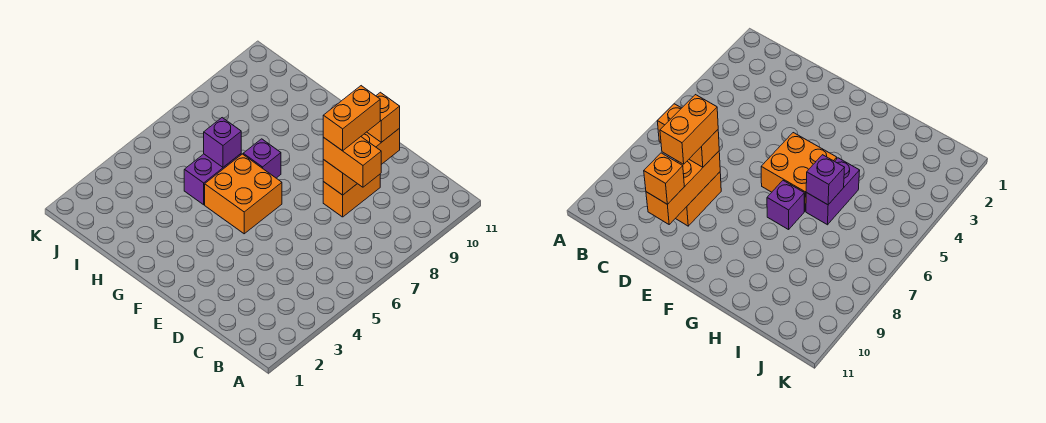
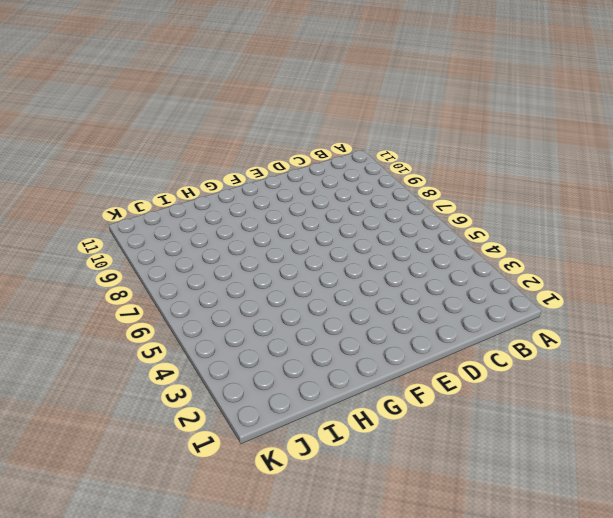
none -> orange 1x2 brick [323,174,380,217]
none -> orange 2x2 brick [205,154,282,234]

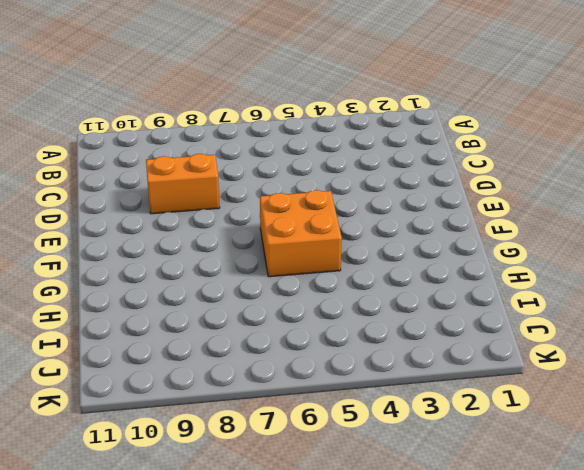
none -> purple 1x1 brick [243,139,281,178]
none -> purple 1x2 brick [184,154,241,205]

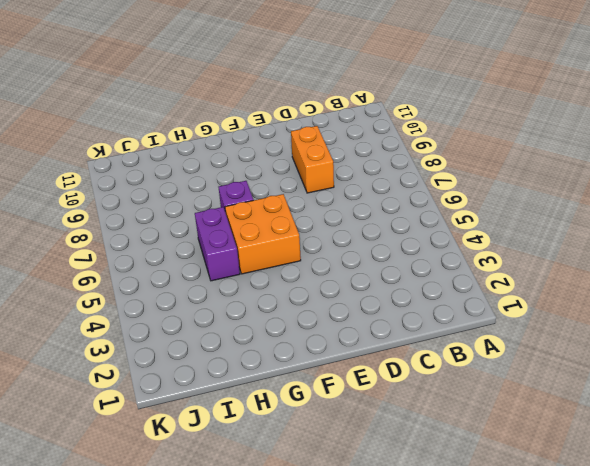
none -> orange 1x3 brick [323,128,400,195]
none -> purple 1x1 brick [204,118,241,167]

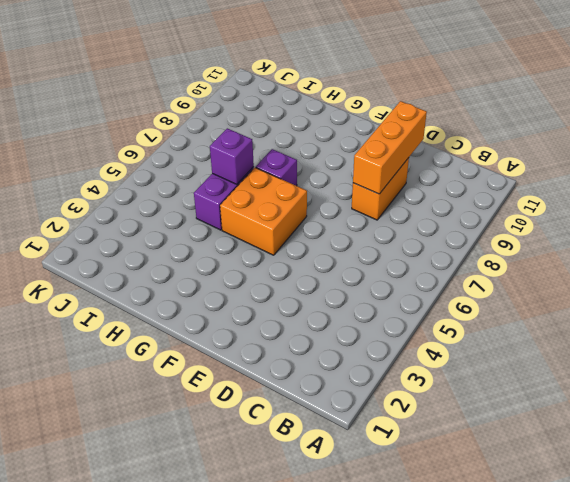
none -> orange 1x2 brick [323,137,381,187]
none -> orange 1x1 brick [367,92,400,142]

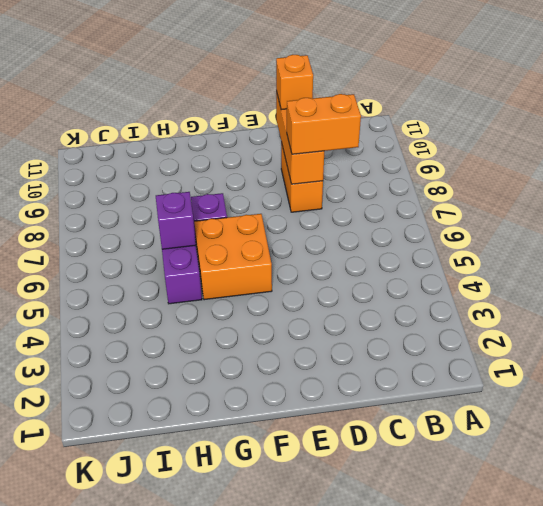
none -> orange 1x2 brick [323,86,380,151]

